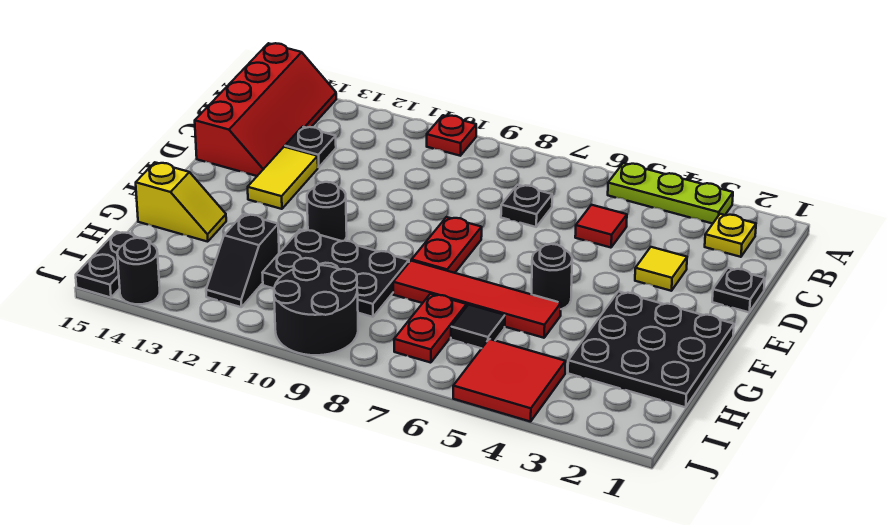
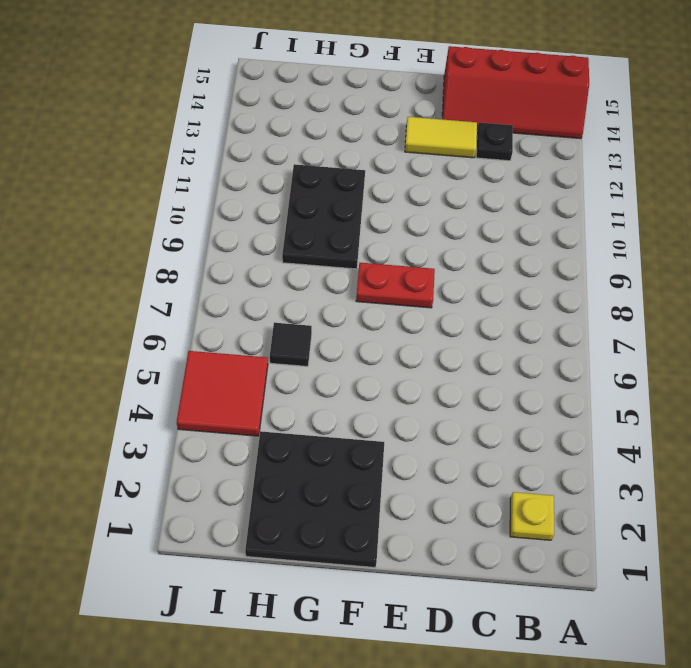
none -> lime 1x3 plate [608,163,733,224]
none -> red 1x1 plate [427,115,476,156]
none -> red 1x1 tile [575,205,627,248]

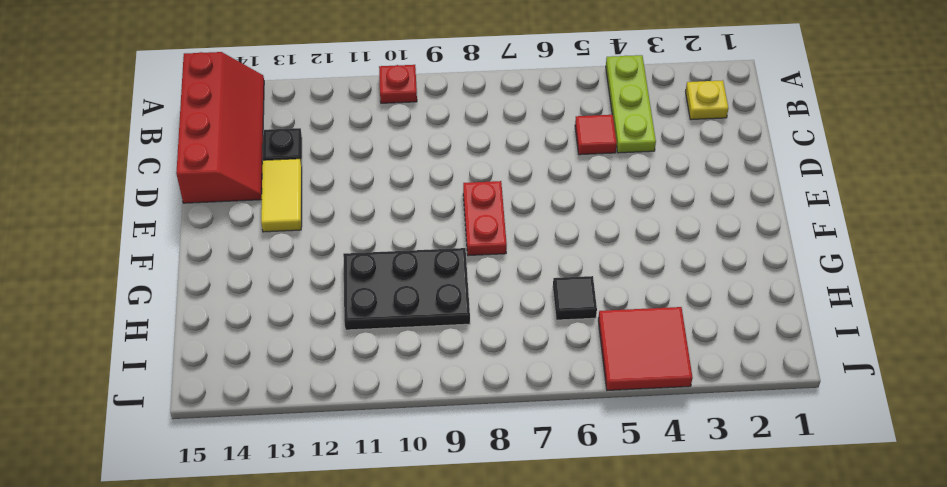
lime 1x3 plate [606,55,656,153] -> lime 1x3 plate turned to [608,163,733,224]
none -> black 1x1 plate [501,185,552,227]
none -> black 1x1 plate [712,268,765,312]
none -> yellow 1x1 tile [635,247,687,291]

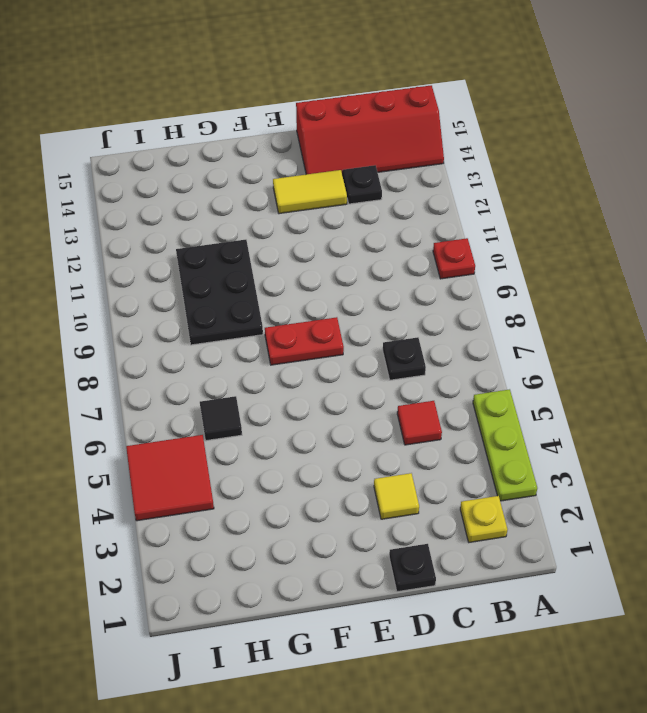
none -> black 3x3 plate [568,292,734,407]
none -> black 1x1 round brick [532,244,572,309]
none -> black 1x1 round brick [307,182,347,241]

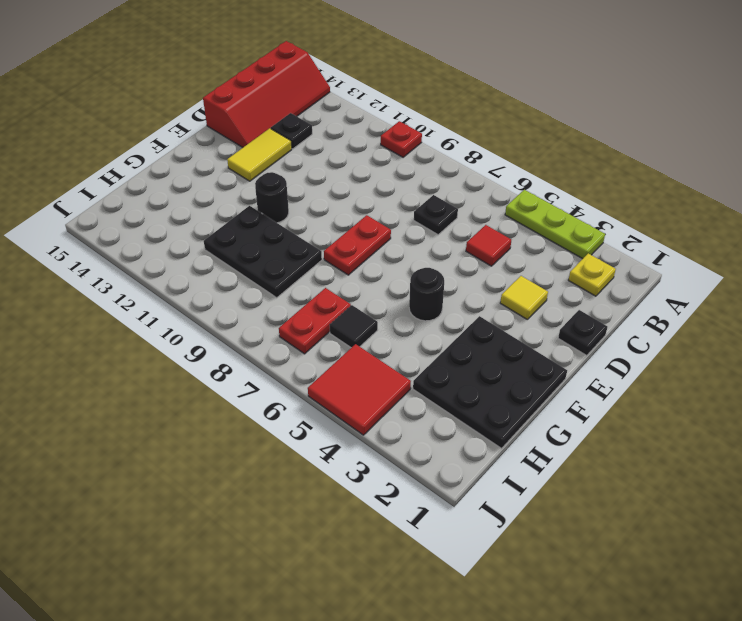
none -> red 1x4 tile [393,261,561,338]
none -> yellow 1x2 slope [136,162,226,242]
none -> black 1x2 slope [206,214,279,307]

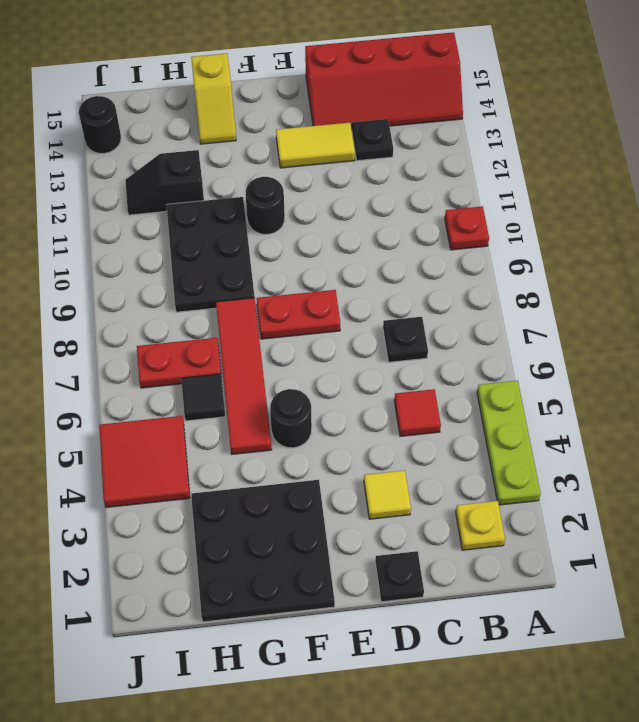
none -> black 2x2 round brick [274,258,358,355]
none -> black 1x2 plate [76,232,150,298]

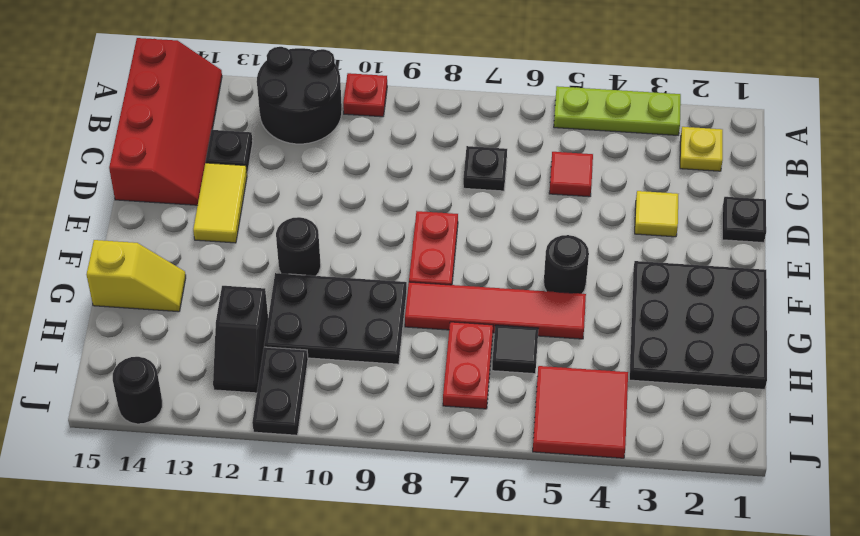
black 2x2 round brick [257,47,342,144] -> black 2x2 round brick moved to [274,258,358,355]
black 1x2 plate [252,347,308,435] -> black 1x2 plate moved to [76,232,150,298]

